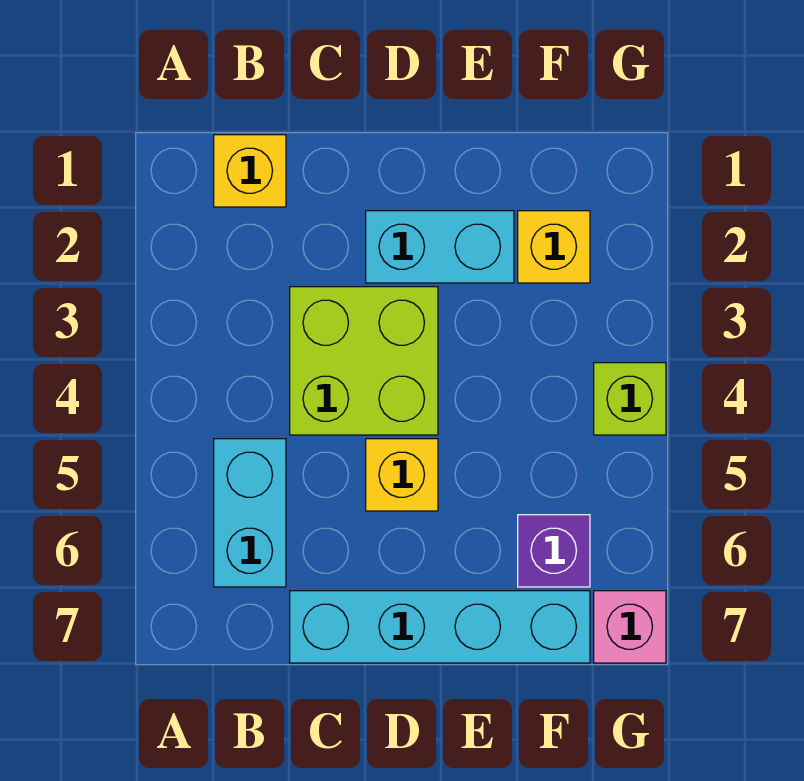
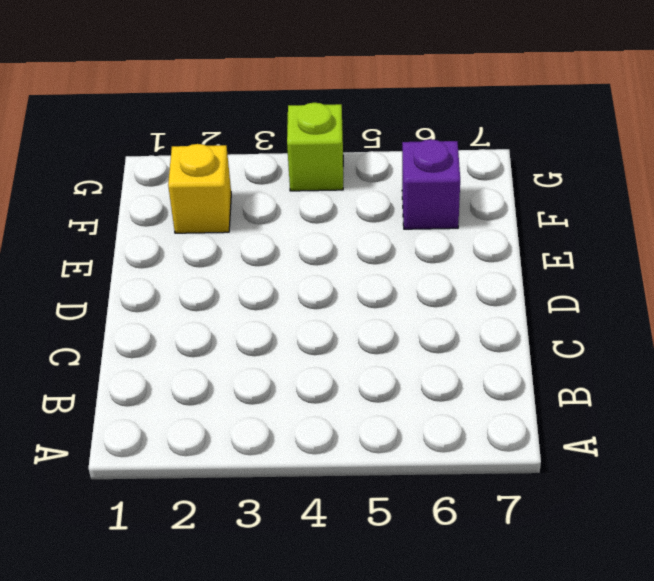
none -> yellow 1x1 brick [214,135,286,207]
none -> cyan 1x2 brick [214,439,286,587]

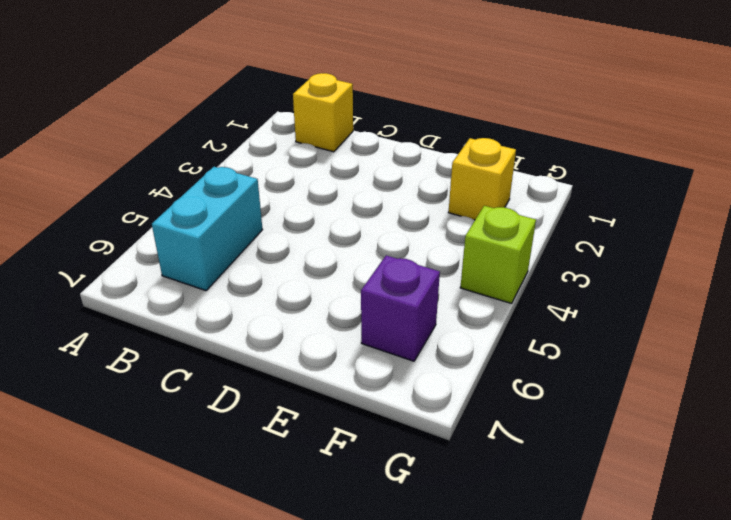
none -> lime 2x2 brick [290,287,438,435]
none -> cyan 1x4 brick [290,591,590,663]

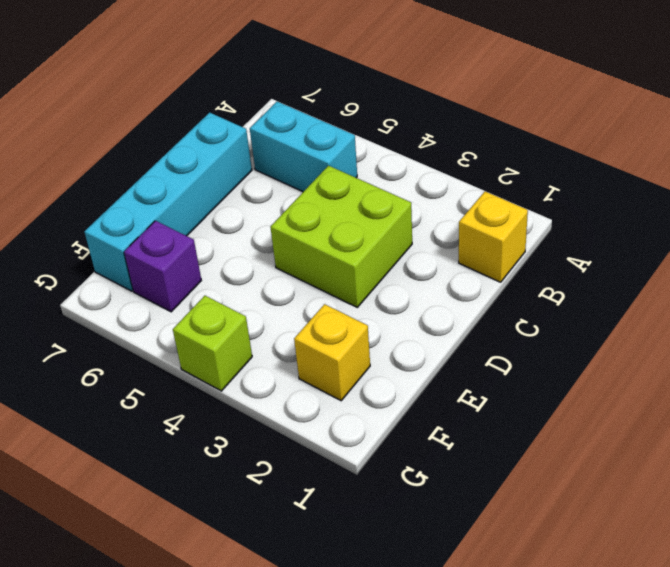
none -> cyan 1x2 brick [366,211,514,283]
none -> yellow 1x1 brick [366,439,438,511]

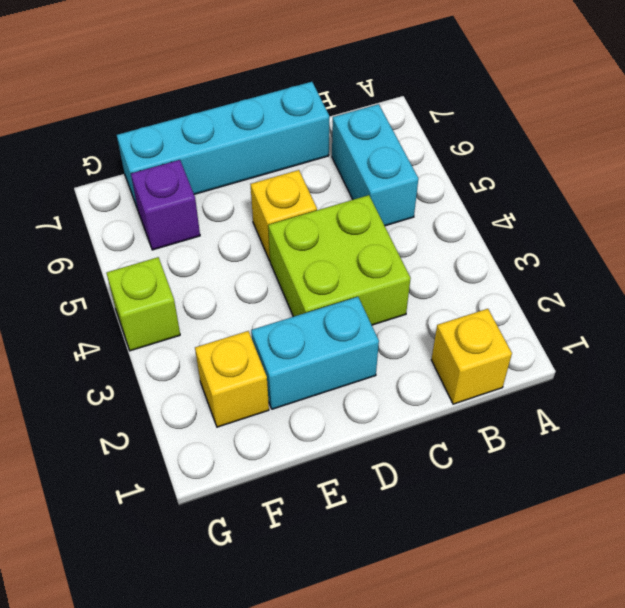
none -> pink 1x1 brick [594,591,666,663]

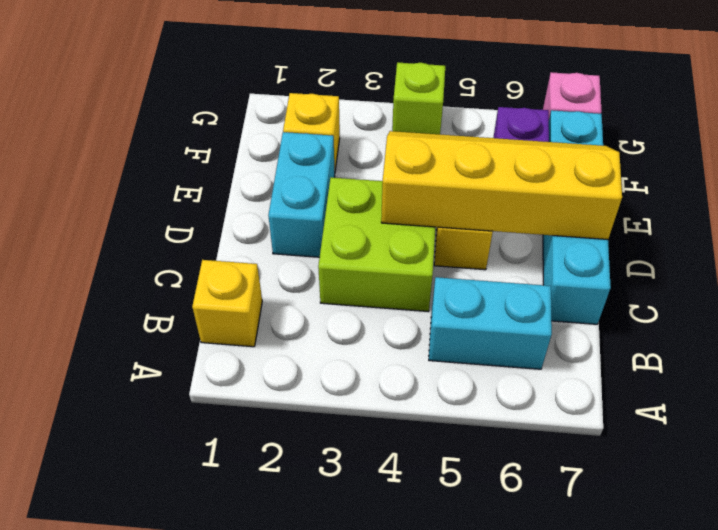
yellow 2x4 slope [381,131,622,239] -> none

